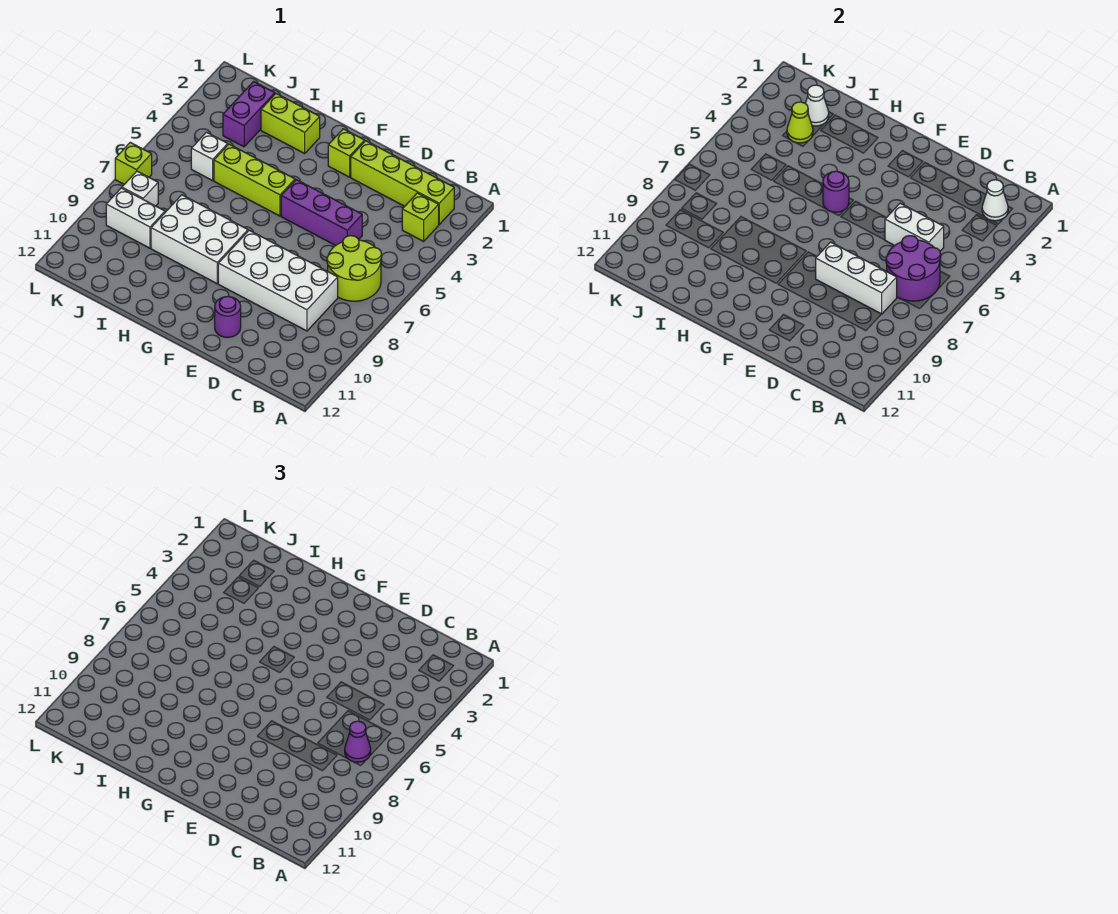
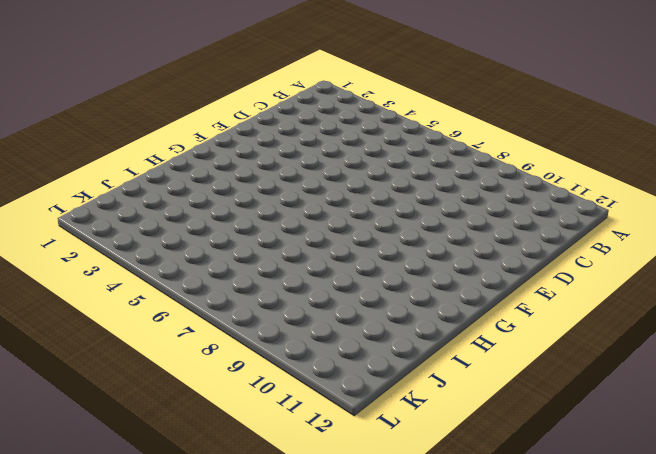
none -> lime 1x4 brick [351,141,454,224]
none -> lime 1x1 brick [402,193,439,241]
none -> lime 2x2 round brick [327,236,382,301]

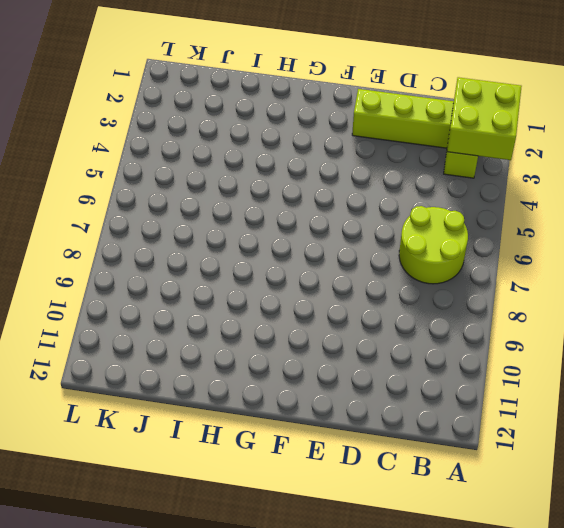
lime 2x2 brick [447,77,522,160] -> white 1x1 cone [982,180,1008,221]
none -> white 2x4 brick [218,230,338,331]
none -> purple 1x3 brick [281,180,362,246]
none -> purple 1x1 round brick [215,296,241,338]

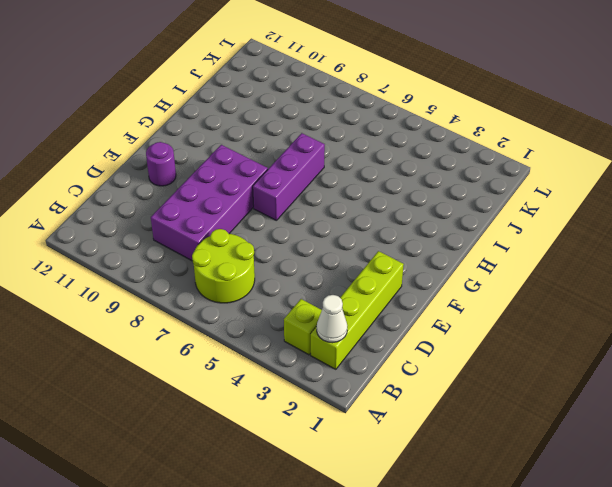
purple 2x4 brick [151,145,268,261] -> white 2x4 brick [218,230,338,331]
purple 1x3 brick [253,133,325,221] -> purple 1x3 brick moved to [281,180,362,246]
none -> lime 1x1 brick [328,129,365,177]
none -> lime 1x3 brick [214,144,295,216]
none -> white 2x3 brick [151,195,248,284]

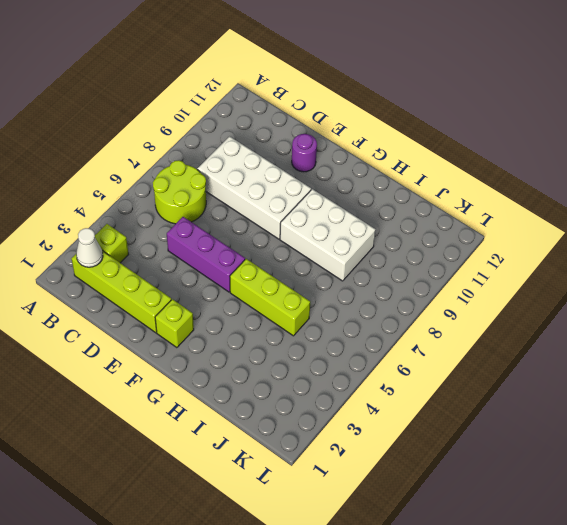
none -> lime 1x2 brick [261,94,320,153]
none -> purple 1x2 brick [223,82,275,147]
none -> white 1x1 brick [191,132,228,181]

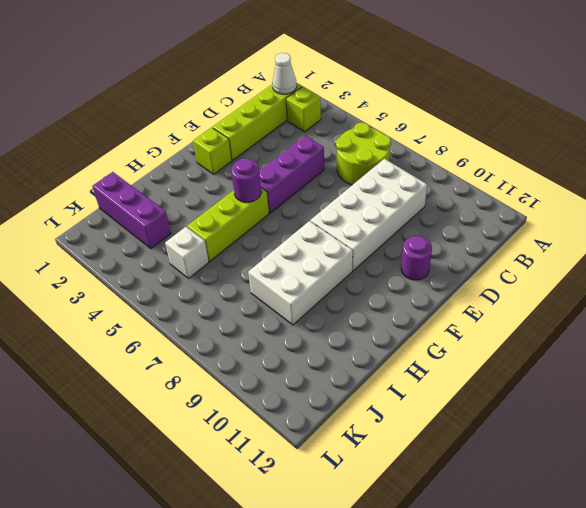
purple 1x3 brick [92,172,171,249] -> purple 1x2 brick [223,82,275,147]
none -> lime 1x2 brick [261,94,320,153]
none -> white 1x2 brick [106,188,165,248]
none -> white 1x1 brick [122,171,158,206]

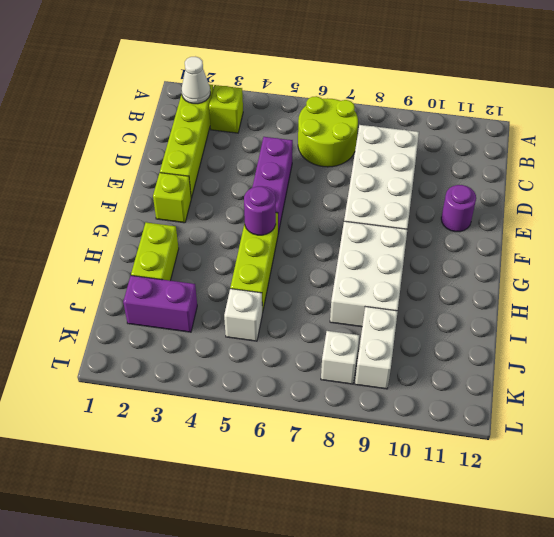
none -> lime 1x1 brick [115,142,152,184]
none -> purple 2x2 round brick [886,236,941,301]
none -> white 1x2 brick [885,203,944,251]

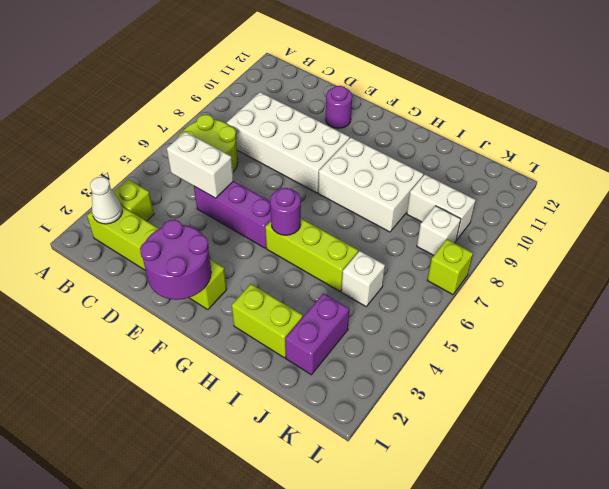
purple 2x2 round brick [140,220,211,300] -> purple 2x2 round brick moved to [886,236,941,301]
none -> white 1x3 brick [816,242,897,314]
none -> white 1x1 cone [805,85,829,126]
none -> lime 1x1 cone [787,102,813,143]

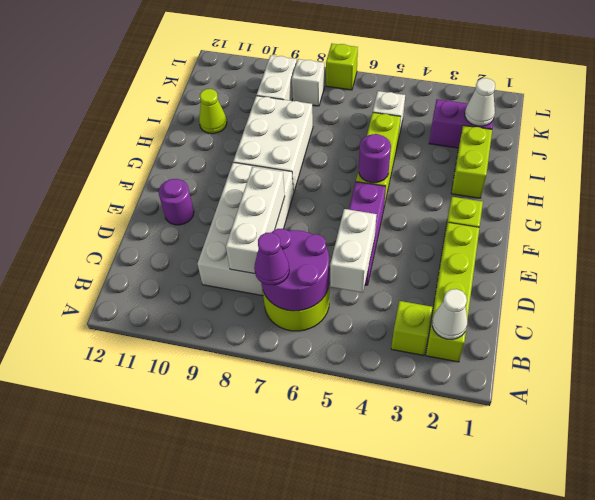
lime 1x1 cone [199,89,227,134] -> lime 1x1 cone moved to [787,102,813,143]

